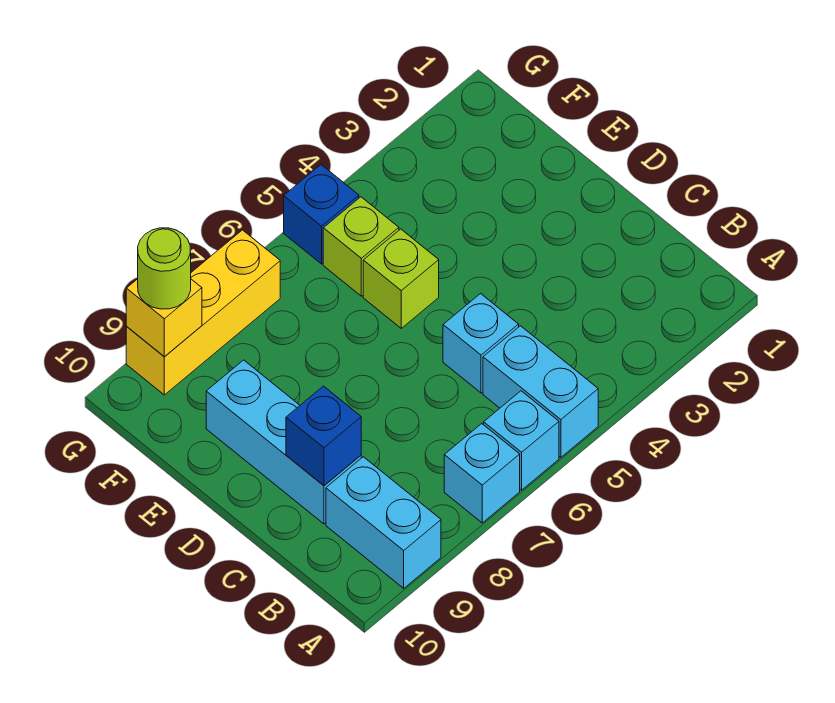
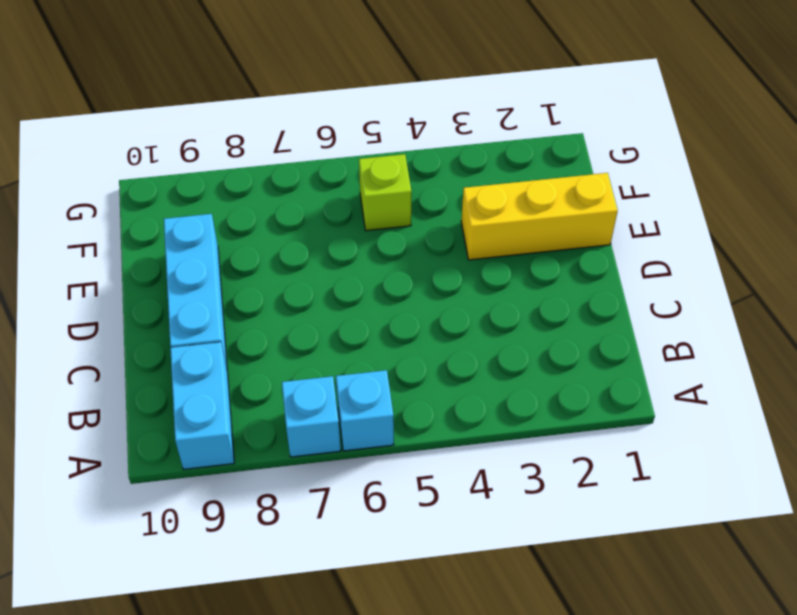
yellow 1x3 brick [461,173,618,260] -> yellow 1x3 brick moved to [126,230,280,395]
none -> cyan 1x2 brick [483,326,598,457]
none -> cyan 1x1 brick [443,294,519,393]
none -> lime 1x1 brick [363,229,439,328]

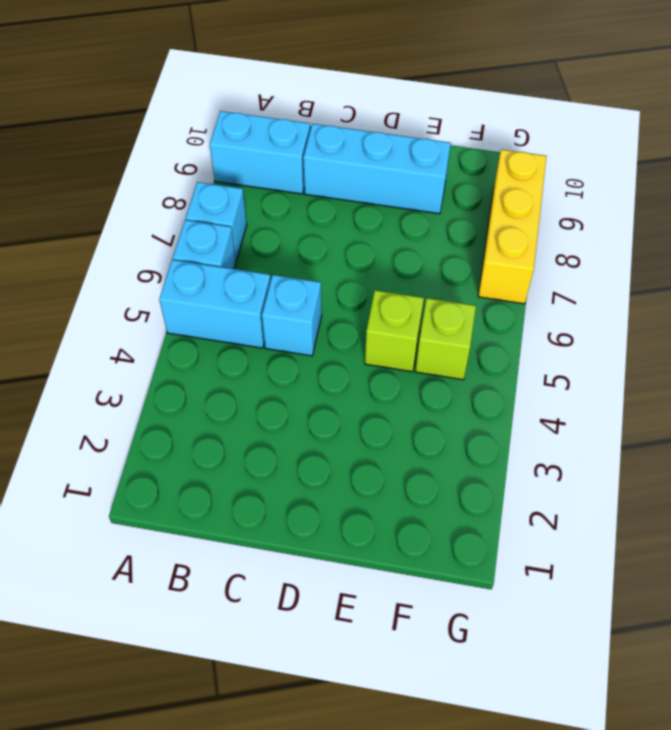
none -> blue 1x1 brick [284,165,359,264]
none -> blue 1x1 brick [286,386,361,486]
none -> yellow 1x1 brick [126,279,202,357]

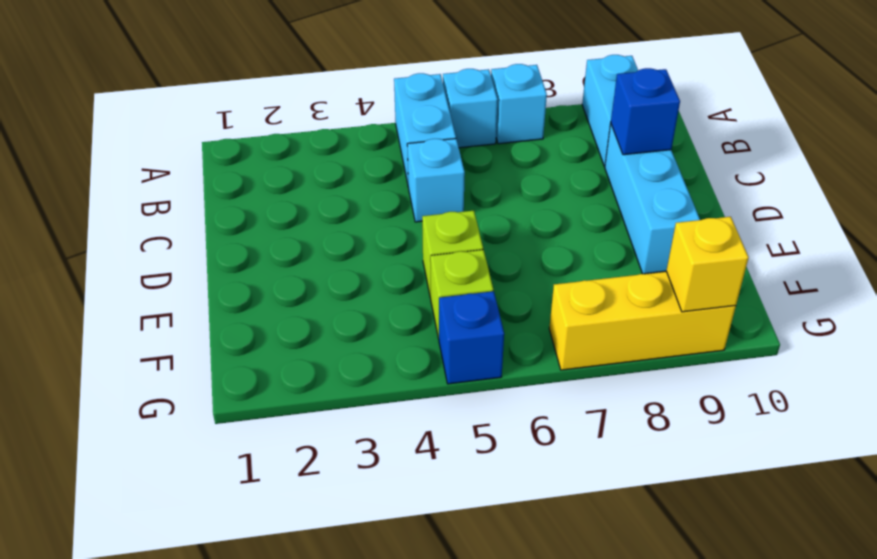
none -> lime 1x1 round brick [138,228,191,309]

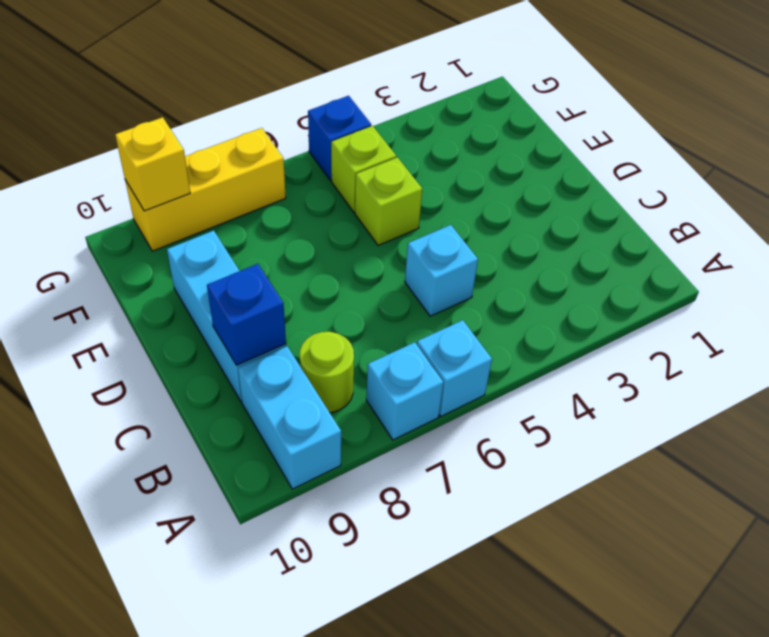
lime 1x1 round brick [300,332,354,413] -> lime 1x1 round brick moved to [138,228,191,309]
none -> cyan 1x2 brick [483,326,598,457]

